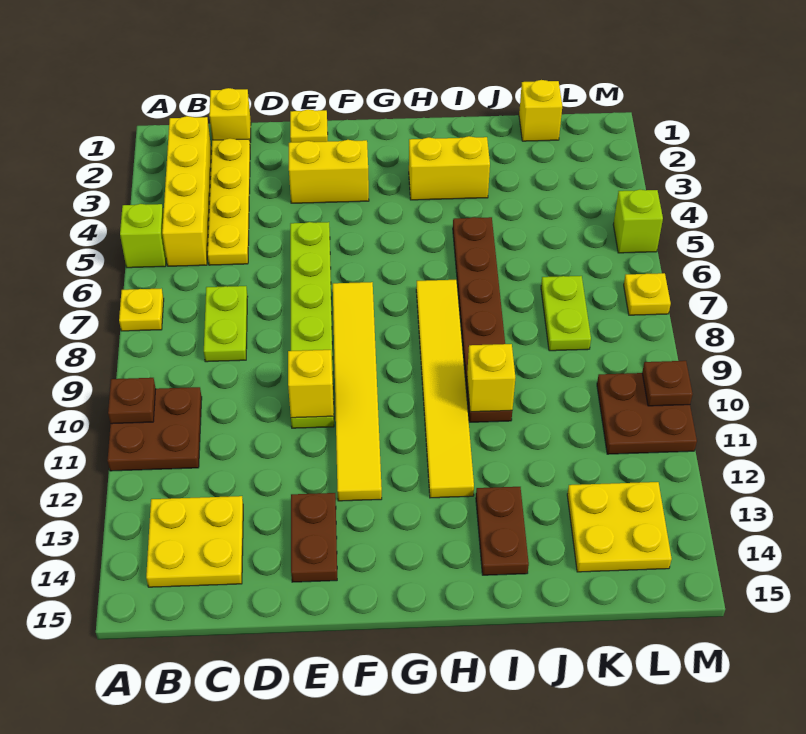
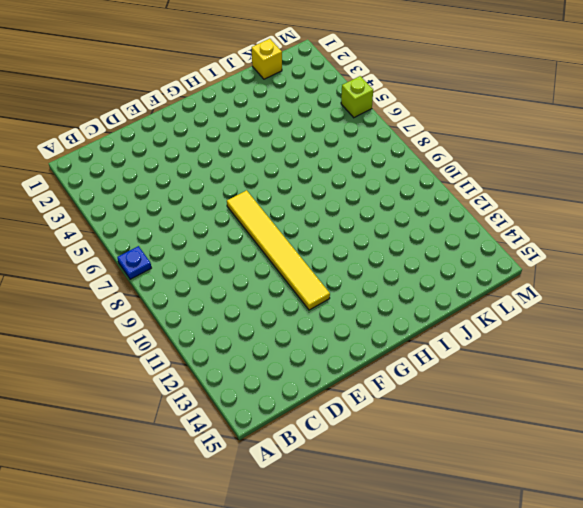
blue 1x1 plate [117,246,151,279] -> yellow 1x1 plate [119,289,164,331]
none -> lime 1x1 brick [120,204,166,268]
none -> brown 2x2 plate [108,387,202,471]
none -> yellow 1x4 brick [162,116,212,266]

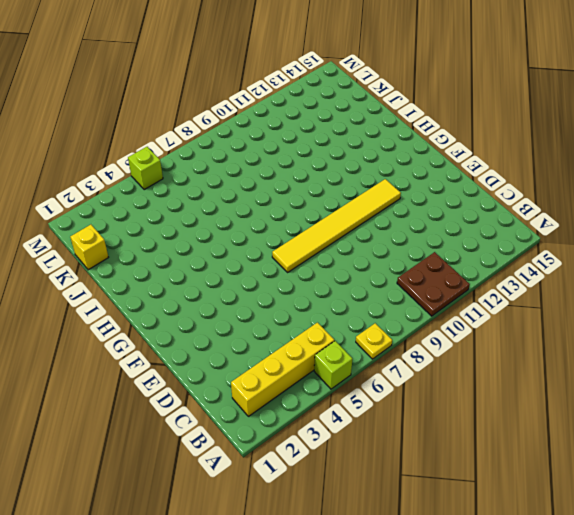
none -> yellow 2x2 plate [146,496,243,587]
none -> yellow 1x1 brick [209,88,251,143]
none -> yellow 1x4 plate [208,138,250,265]

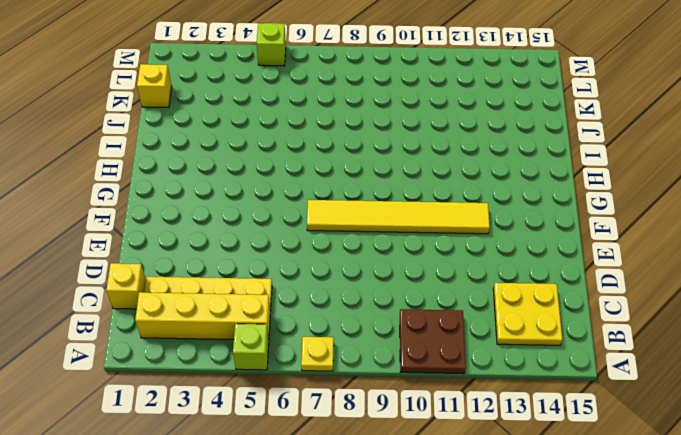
none -> lime 1x2 plate [204,286,248,362]
none -> yellow 1x1 plate [290,109,328,142]
none -> yellow 1x2 brick [289,140,369,203]

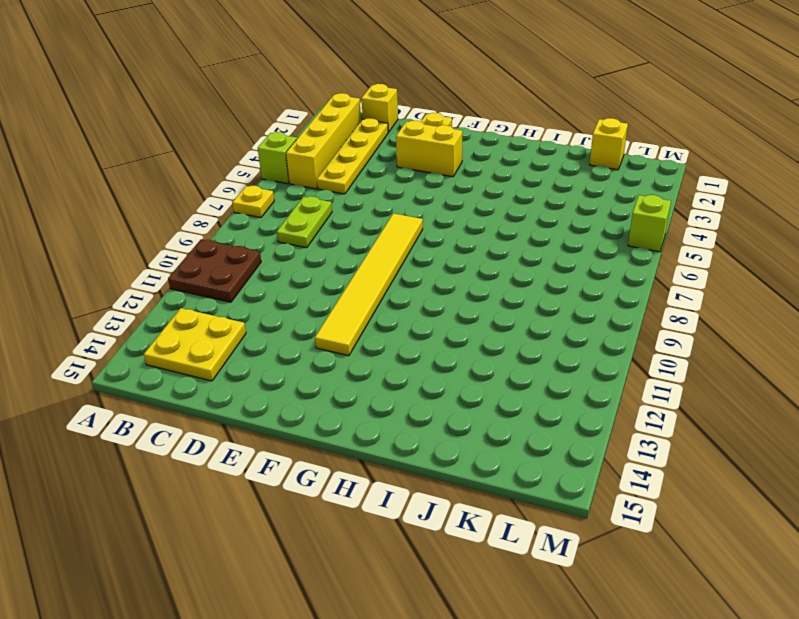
none -> lime 1x6 plate [290,222,334,428]
none -> brown 1x2 plate [291,493,337,582]
none -> yellow 1x2 brick [409,136,490,200]

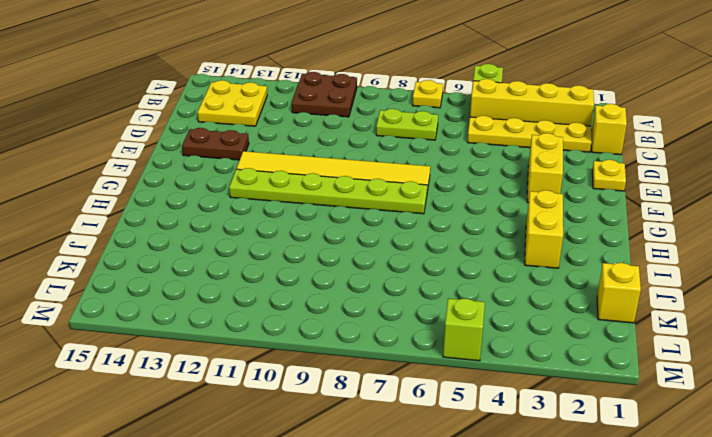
lime 1x6 plate [229,168,427,214] -> lime 1x6 plate moved to [290,222,334,428]
none -> yellow 1x6 tile [416,280,474,498]
none -> brown 1x6 plate [453,217,512,422]
none -> brown 1x2 plate [476,487,529,575]

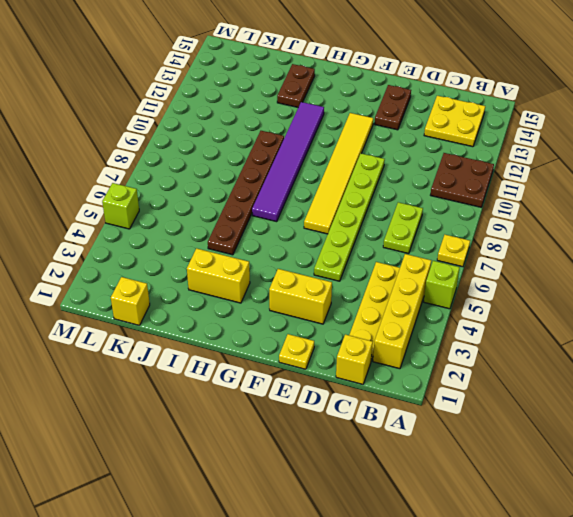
purple 1x6 tile [252,102,324,222] -> yellow 1x6 tile [416,280,474,498]
none -> lime 1x2 plate [541,276,591,351]
none -> yellow 2x2 plate [567,482,672,572]
none -> brown 2x2 plate [597,373,697,454]

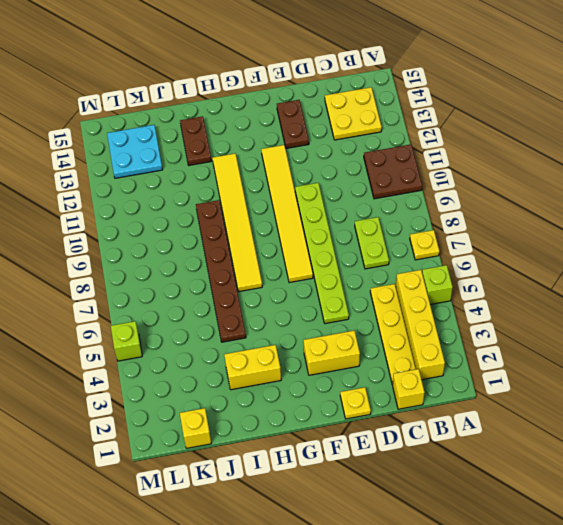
cyan 2x2 plate [107,125,163,178] -> yellow 2x2 plate [567,482,672,572]
none -> lime 1x2 plate [541,276,591,351]
none -> brown 2x2 plate [597,373,697,454]
none -> yellow 1x1 plate [624,273,671,315]

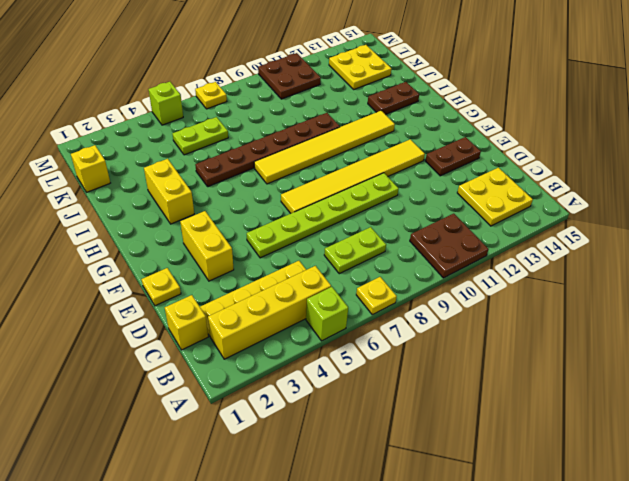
lime 1x2 plate [172,117,228,155] -> lime 1x2 plate moved to [541,276,591,351]
none -> brown 1x1 plate [108,378,156,424]
none -> yellow 1x1 brick [288,350,334,418]
none -> yellow 1x1 brick [467,344,515,412]

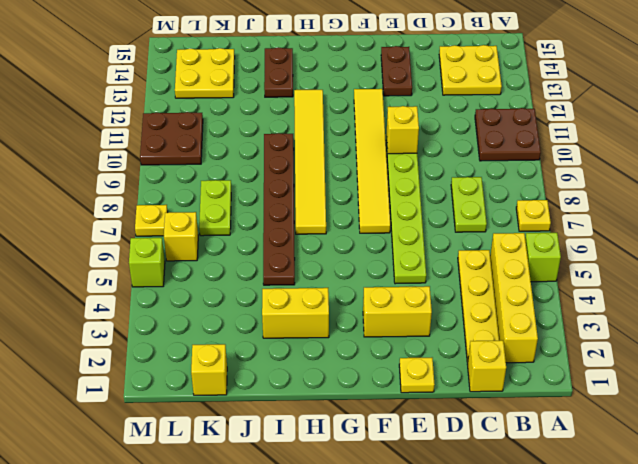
yellow 1x1 brick [164,212,198,261] -> yellow 1x1 brick moved to [467,344,515,412]
none -> brown 1x1 plate [108,378,156,424]
none -> brown 1x1 plate [642,361,693,406]

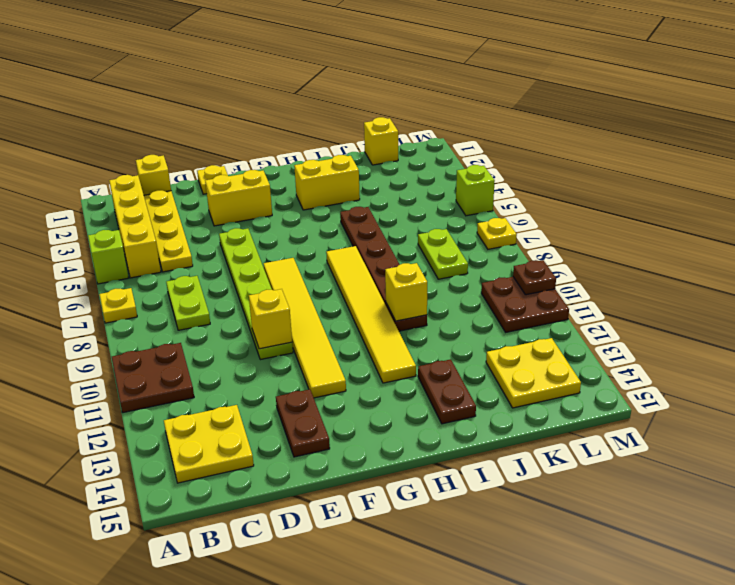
none -> brown 1x1 plate [108,378,156,424]

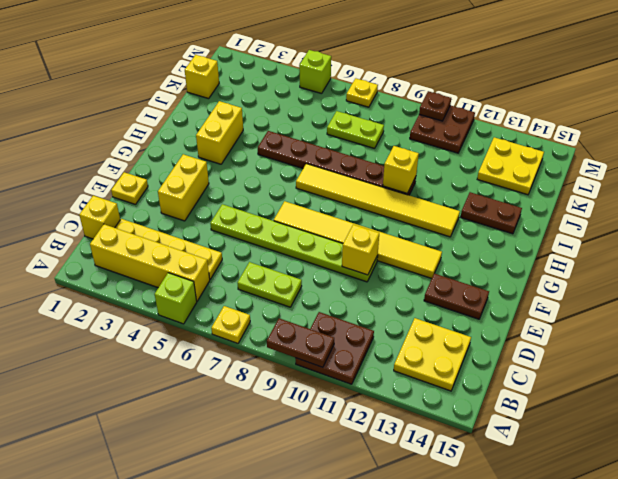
brown 1x2 plate [267,318,334,367] -> brown 1x1 plate [108,378,156,424]

